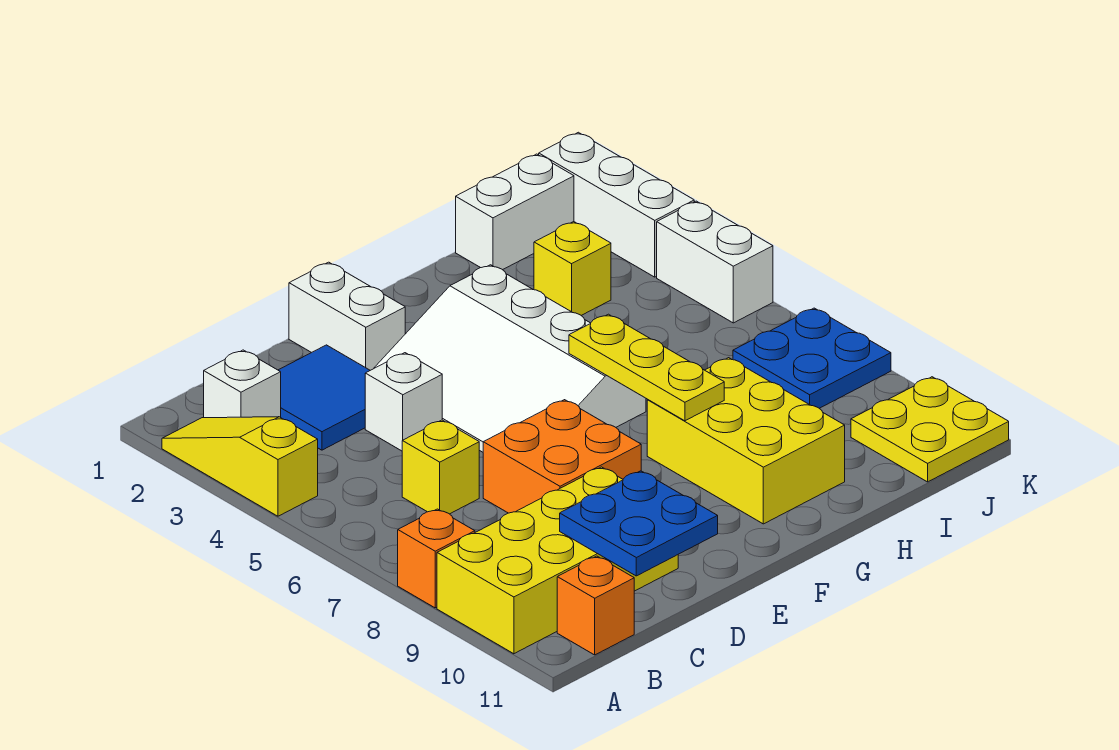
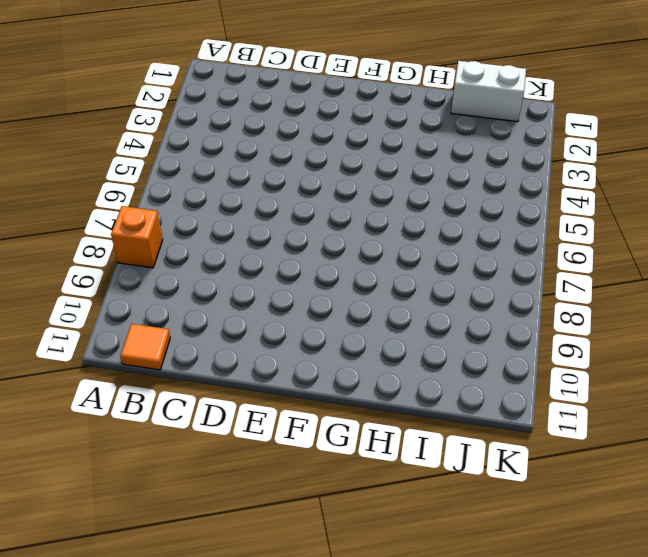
orange 1x1 tile [120,324,170,370] -> orange 1x1 brick [557,556,634,655]
none -> yellow 1x3 slope [162,417,318,516]
none -> yellow 2x4 brick [437,467,678,654]
none -> white 1x1 brick [204,350,281,418]

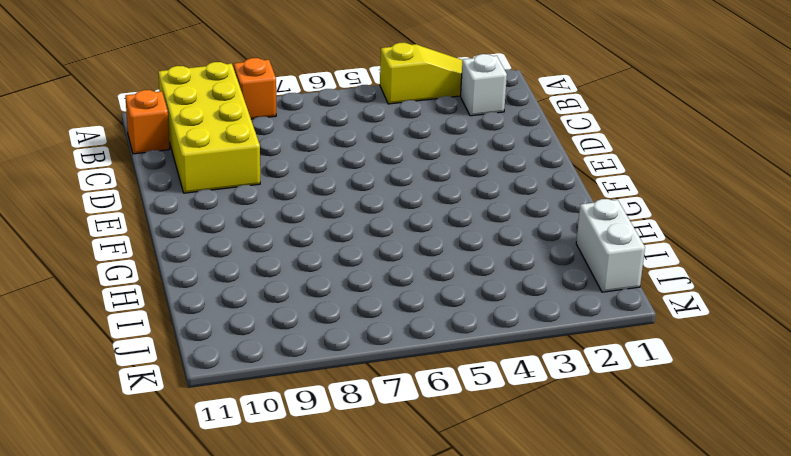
none -> blue 2x2 tile [278,345,370,450]
none -> yellow 1x1 brick [402,420,479,514]
none -> white 1x1 brick [365,353,442,451]

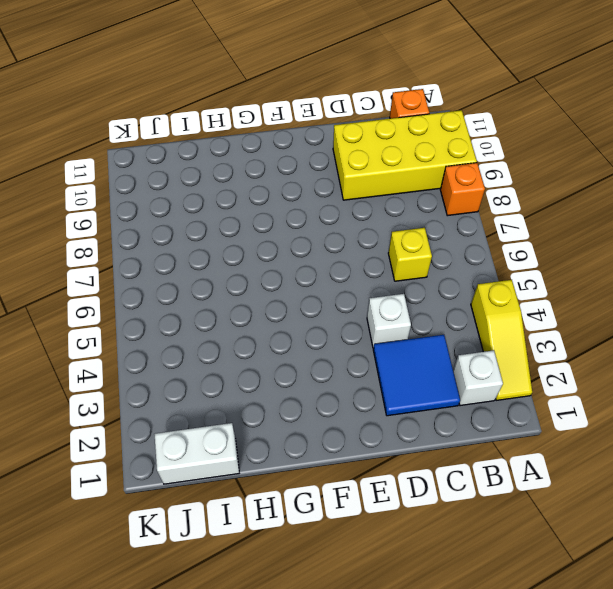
none -> orange 2x2 brick [483,400,641,513]
none -> white 1x2 brick [289,262,405,370]
none -> white 3x4 slope [374,265,646,452]

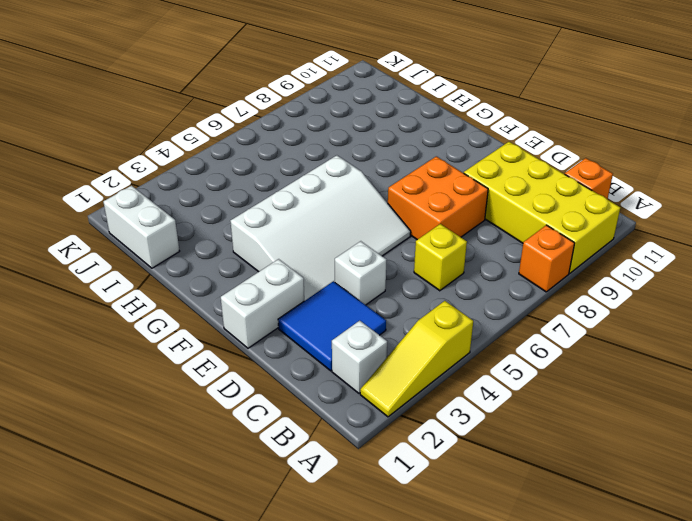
none -> yellow 2x3 brick [647,358,845,524]
none -> yellow 1x1 brick [534,222,611,315]
none -> blue 2x2 plate [733,308,891,408]

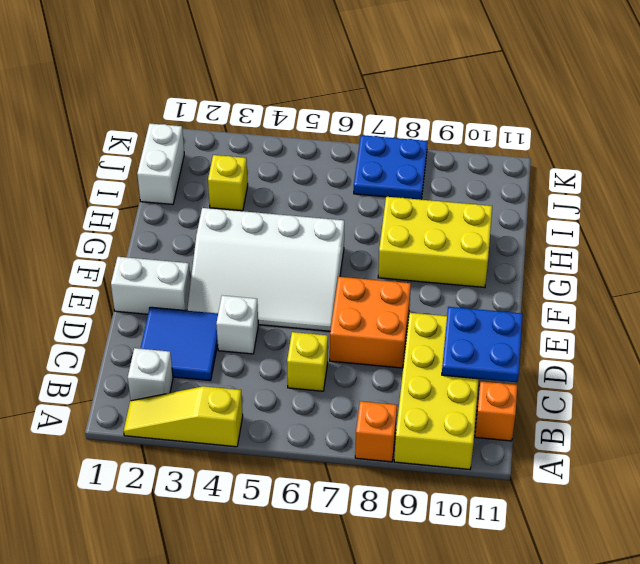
none -> yellow 2x2 plate [851,377,1009,482]
none -> white 1x3 brick [539,132,694,277]
none -> white 1x2 brick [657,201,773,323]

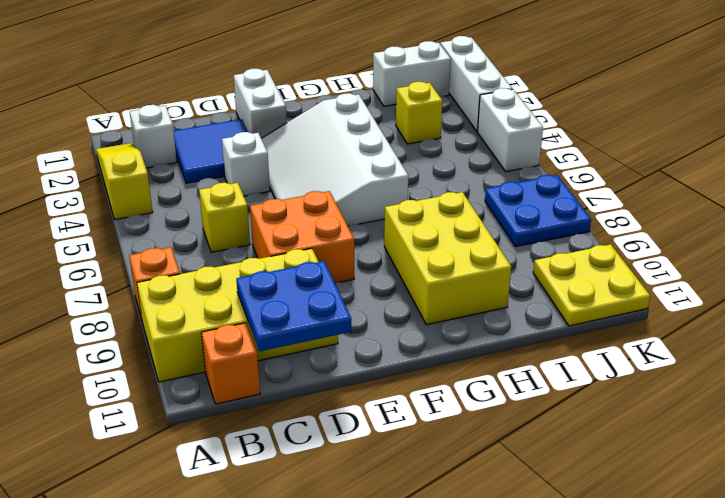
none -> yellow 1x3 plate [569,314,724,421]

